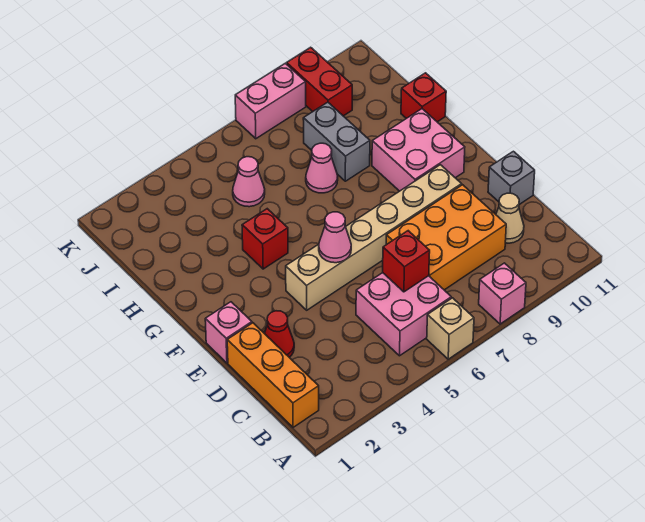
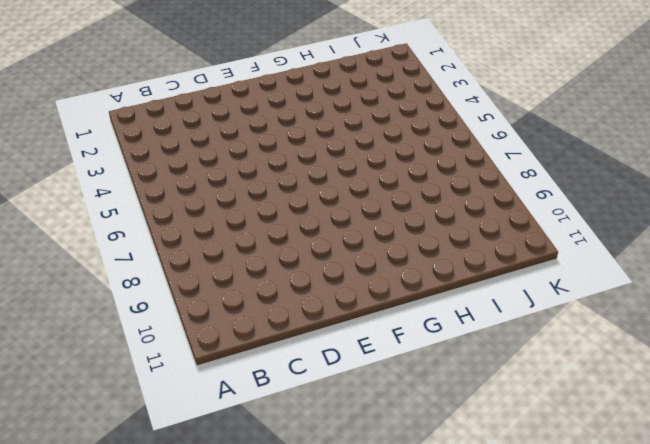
none -> tan 1x1 brick [427,298,474,359]
none -> pink 1x1 brick [479,263,526,324]
none -> orange 1x3 brick [227,323,319,427]

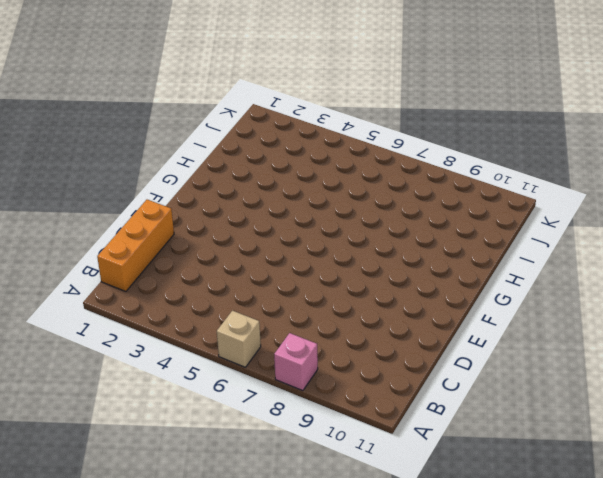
none -> pink 2x2 brick [356,273,451,356]
none -> orange 2x3 brick [386,185,506,290]
none -> tan 1x1 cone [496,193,524,243]

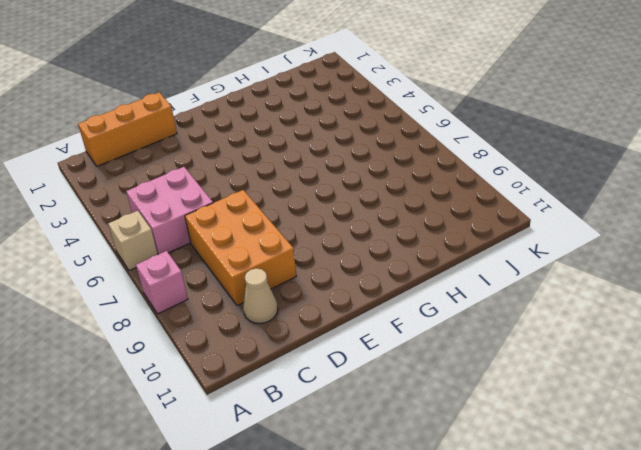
none -> red 1x1 cone [264,311,294,357]
none -> grey 1x1 brick [488,151,535,205]
none -> pink 1x1 brick [205,302,252,363]

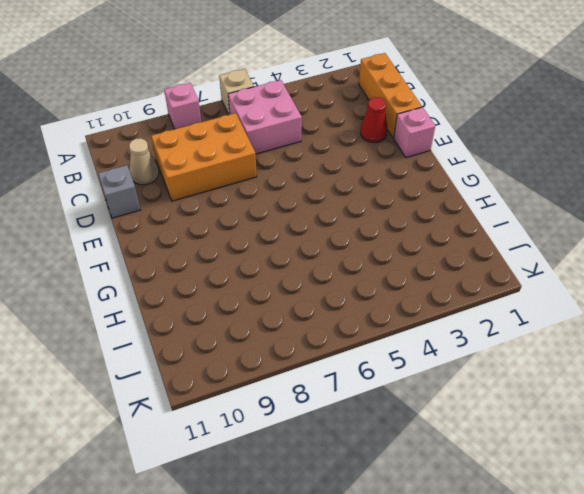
none -> tan 1x6 brick [286,165,462,310]
none -> pink 2x2 brick [372,109,465,191]
none -> red 1x1 brick [242,209,288,269]

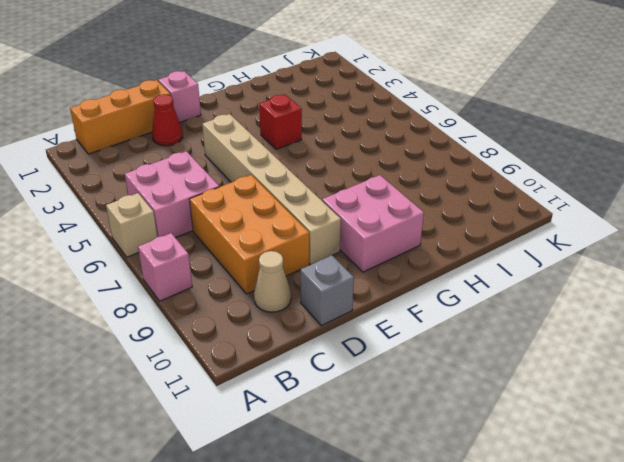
none -> pink 1x1 cone [306,143,338,193]
none -> grey 1x2 brick [303,102,370,181]
none -> red 1x1 brick [401,73,446,122]

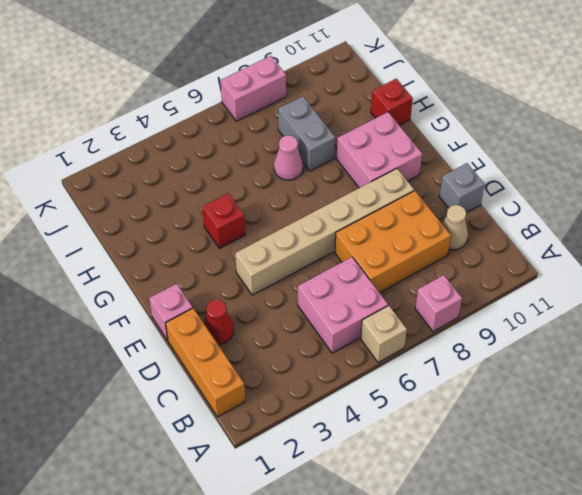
none -> pink 1x1 cone [233,157,265,207]
none -> red 1x2 brick [287,47,352,116]
none -> red 1x1 brick [383,231,430,292]

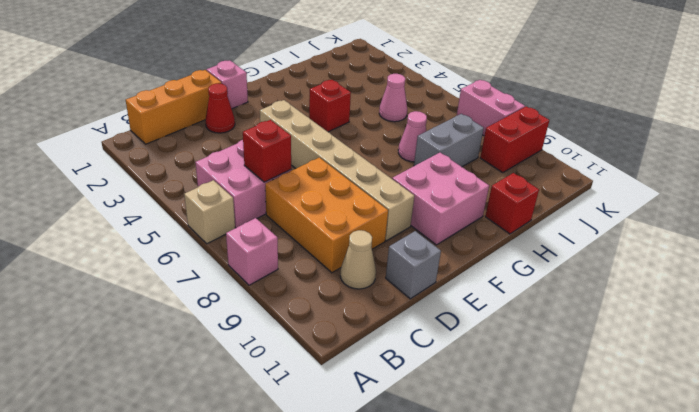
none -> pink 1x1 cone [319,212,351,263]

